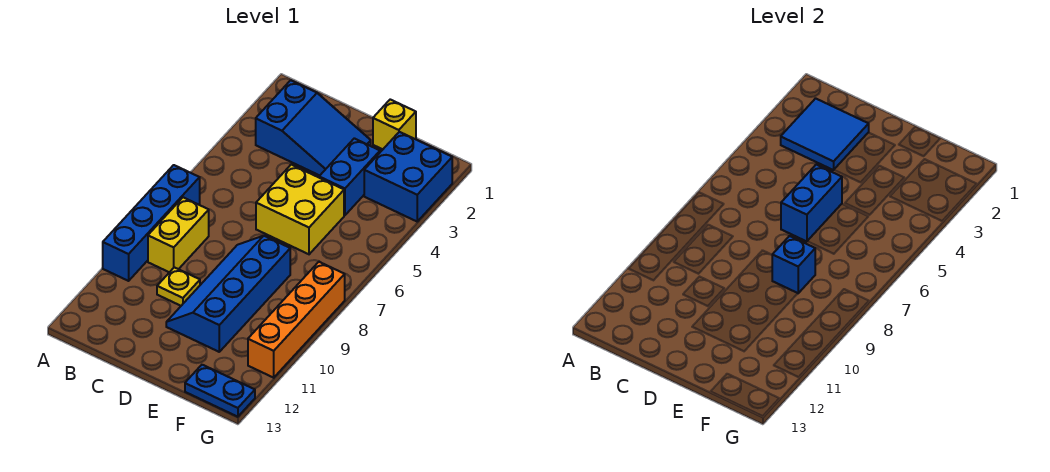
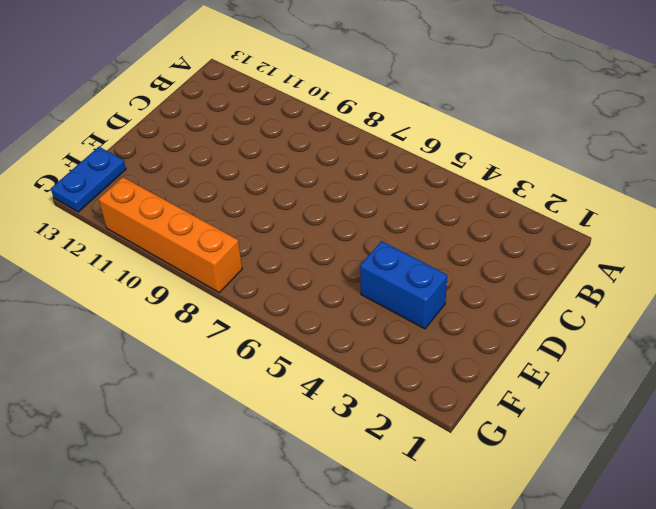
none -> blue 1x4 brick [103,165,200,281]
none -> blue 2x3 slope [256,80,371,175]
none -> yellow 1x2 brick [148,197,209,272]

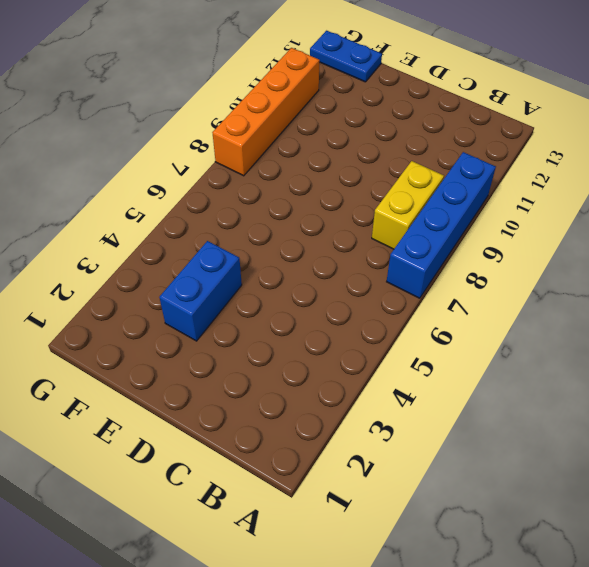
none -> blue 2x3 slope [256,80,371,175]
none -> yellow 1x1 plate [157,267,200,306]
none -> yellow 2x2 brick [256,165,344,254]

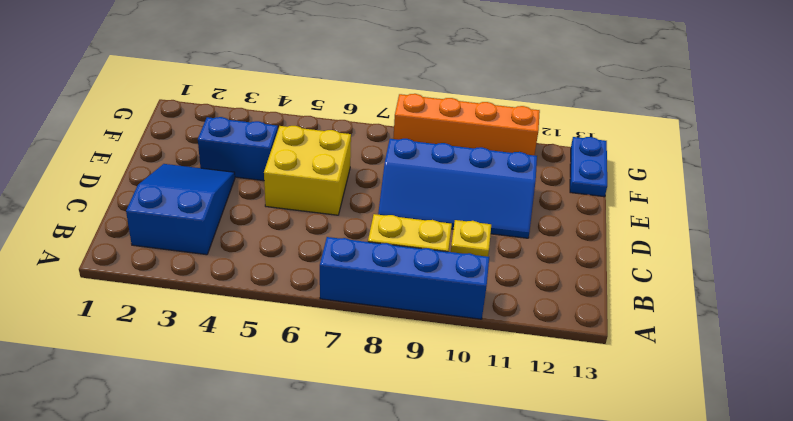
none -> yellow 1x1 brick [373,100,416,149]
none -> blue 2x2 brick [364,132,452,221]
none -> blue 2x2 tile [781,98,869,170]

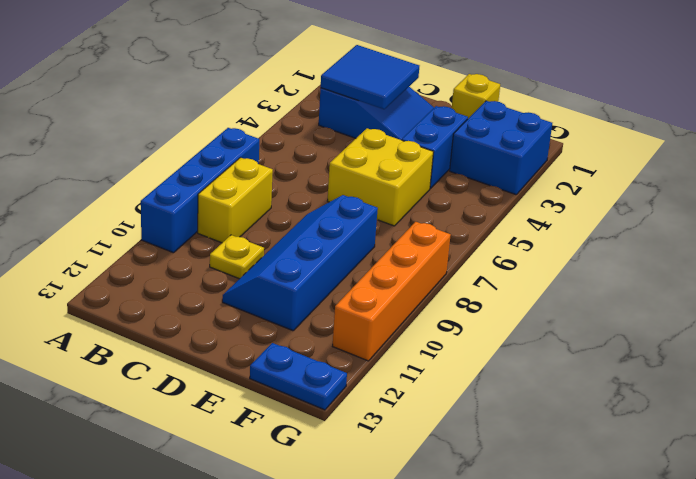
none -> blue 1x2 brick [781,165,842,242]
none -> blue 1x1 brick [772,236,815,293]

